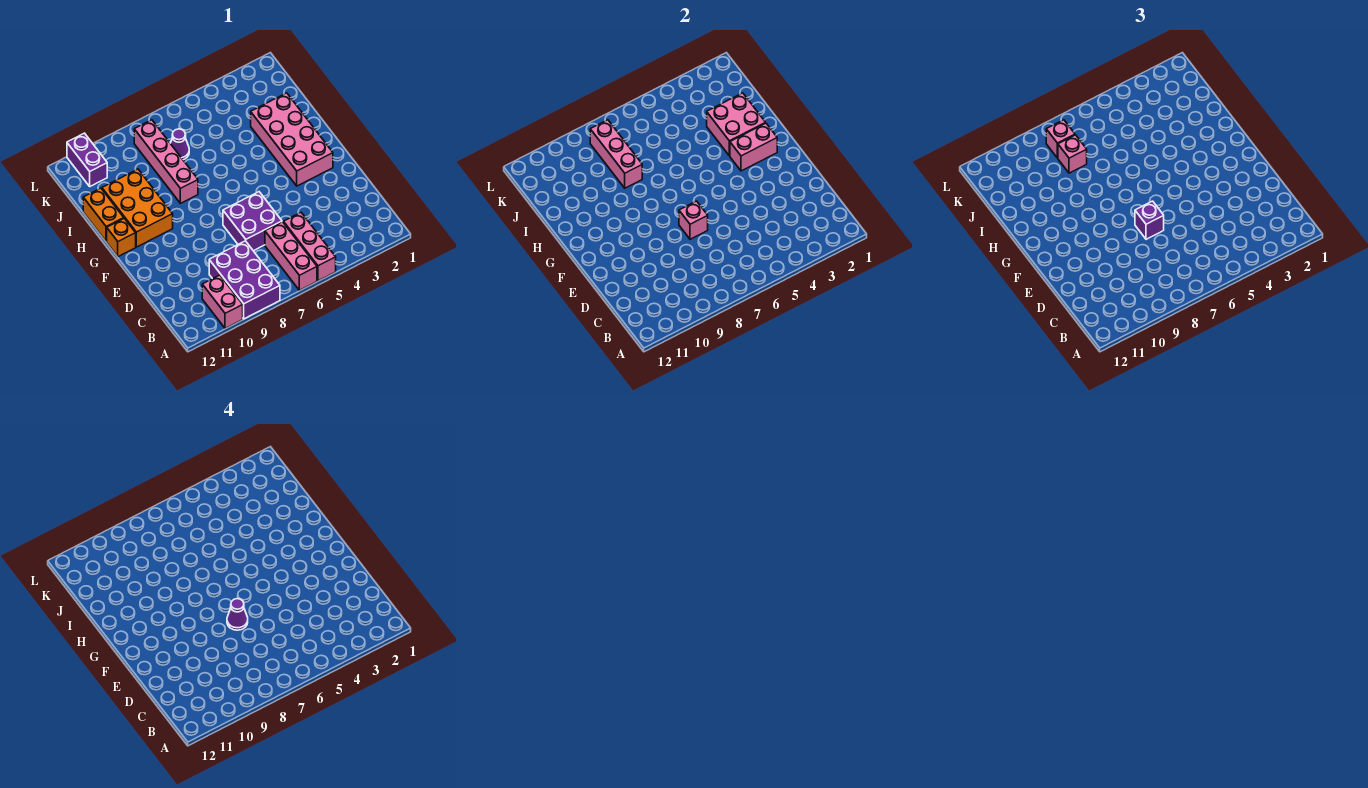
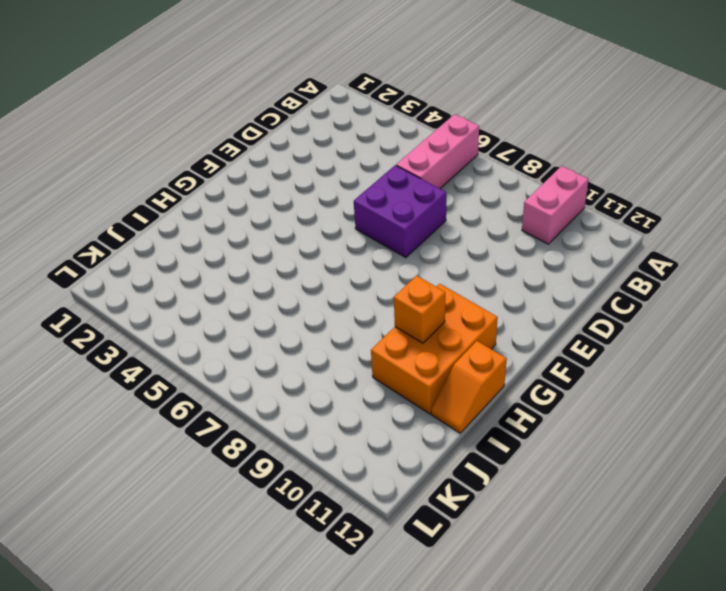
orange 1x1 brick [394,276,445,343] -> orange 1x1 brick moved to [107,219,136,257]
orange 1x2 slope [431,341,507,433] -> orange 1x2 brick [83,188,124,242]
none -> pink 1x3 brick [284,213,336,281]
none -> purple 2x3 brick [209,241,280,319]
none -> pink 2x4 brick [251,93,333,186]

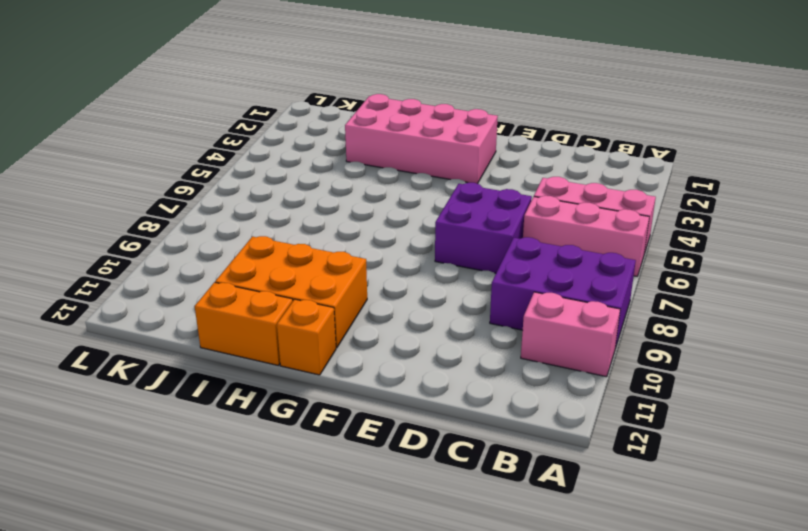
none -> pink 1x4 brick [134,120,198,203]
none -> purple 1x1 cone [170,129,189,160]
none -> purple 1x2 brick [67,133,107,186]

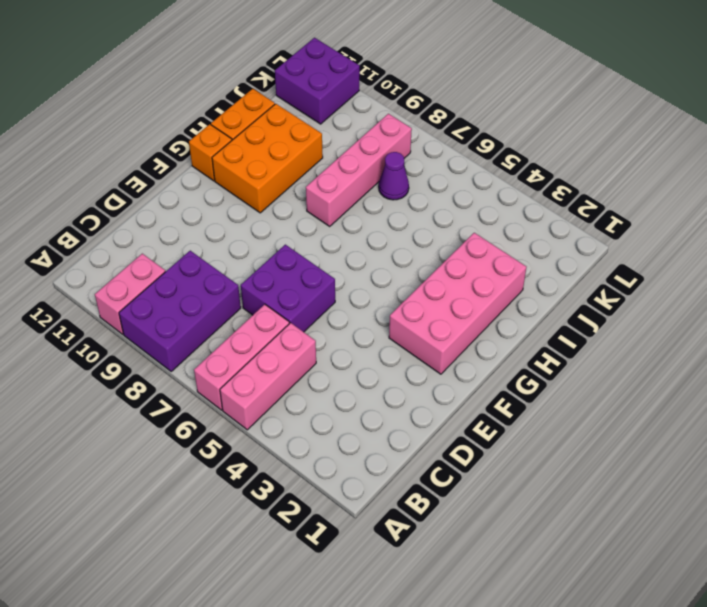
purple 2x2 brick [275,38,360,124] -> purple 1x2 brick [67,133,107,186]
none -> pink 1x1 brick [679,201,708,239]
none -> pink 1x2 brick [730,123,777,171]
none -> pink 2x2 brick [707,93,765,156]

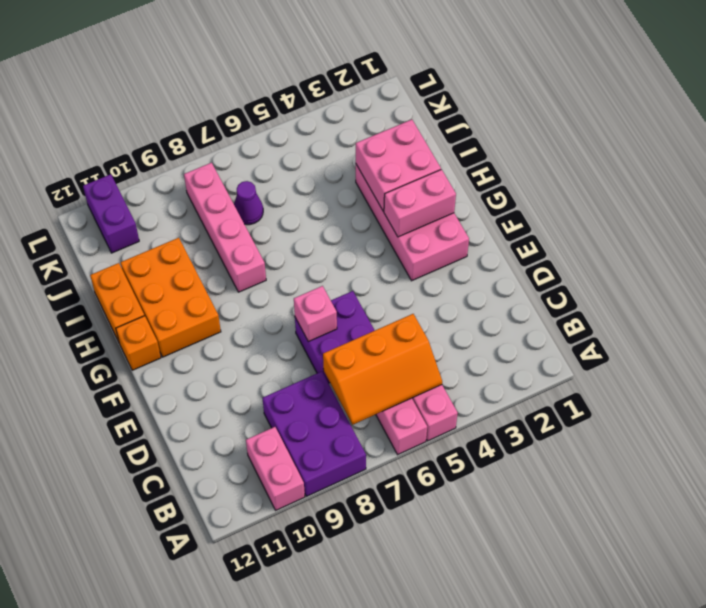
orange 2x3 slope [323,314,442,425] -> none
none -> pink 1x3 brick [590,120,642,188]
none -> purple 1x1 brick [1135,201,1164,239]
none -> pink 1x1 brick [1058,135,1087,173]

